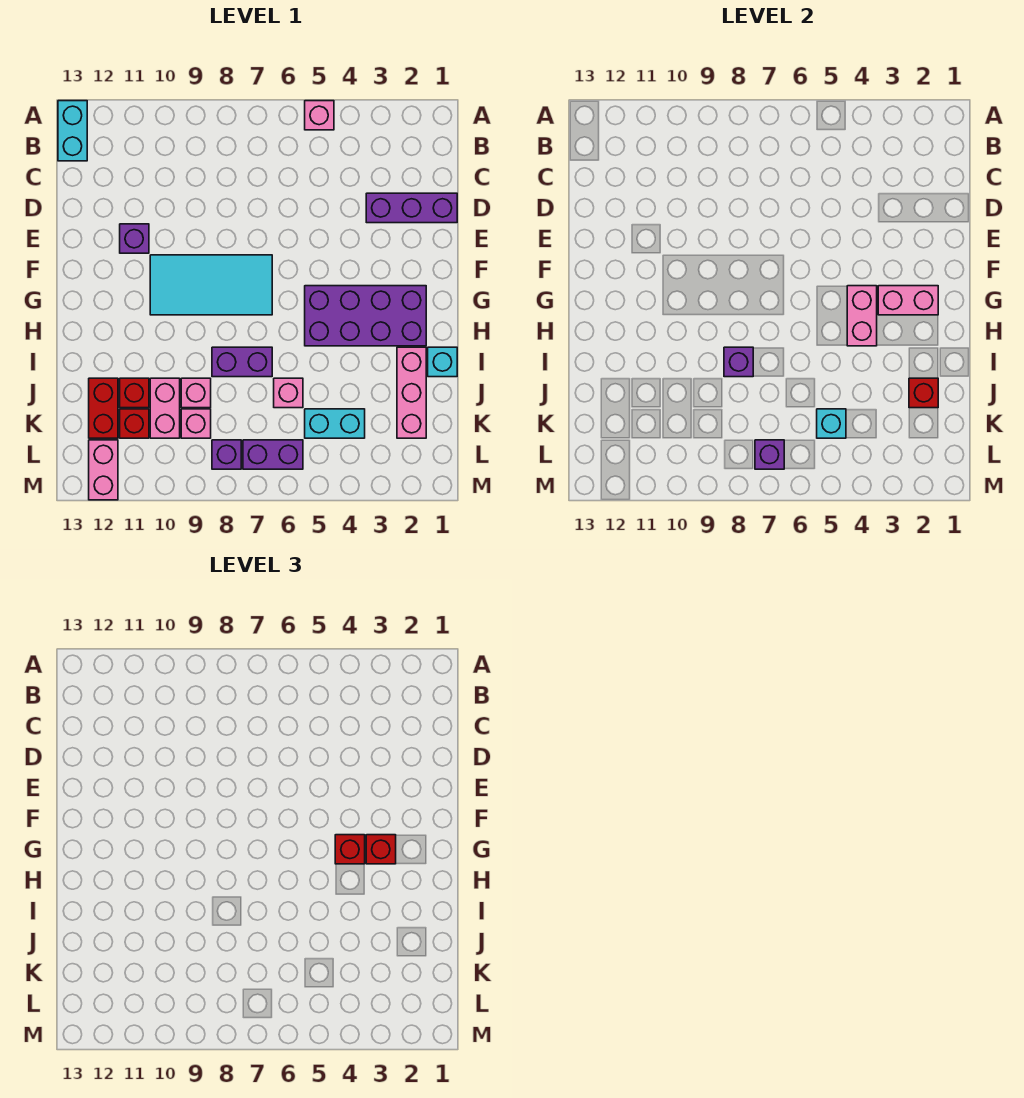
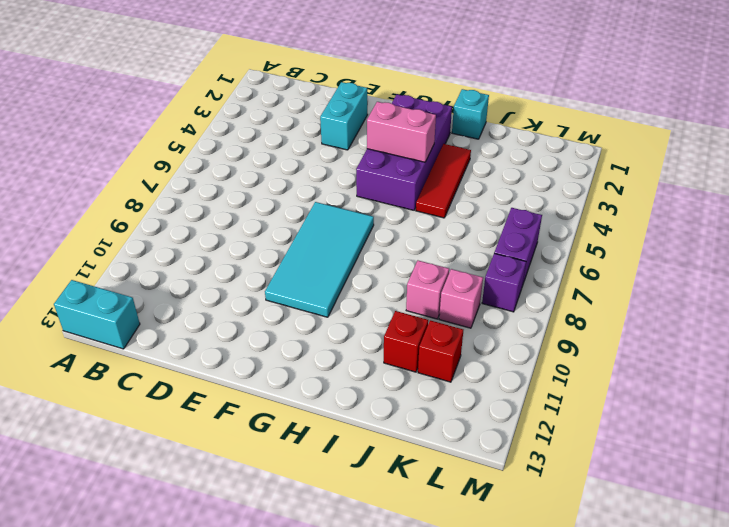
cyan 1x2 brick [320,82,368,150] -> cyan 1x2 brick moved to [305,409,365,438]
red 1x3 tile [416,144,471,218] -> none
none -> pink 1x1 brick [305,101,334,130]
none -> purple 1x3 brick [366,193,457,223]
none -> purple 1x1 brick [120,224,149,253]

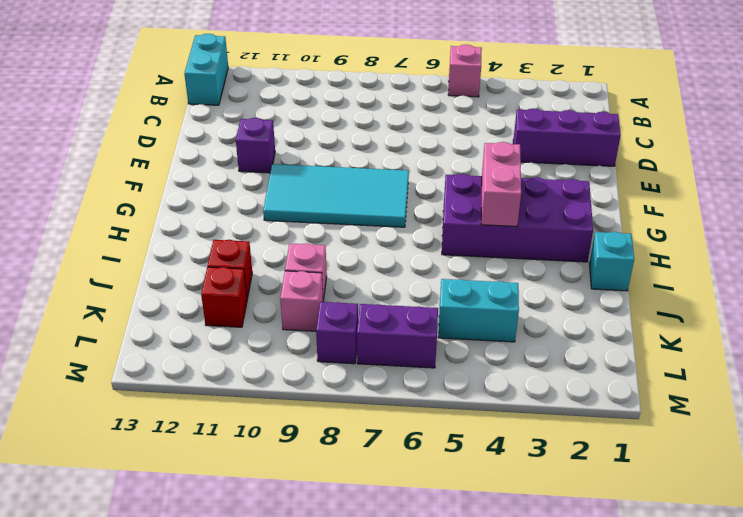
none -> pink 1x3 brick [397,347,426,438]
none -> purple 1x2 brick [212,347,272,377]
none -> pink 1x1 brick [274,378,303,408]

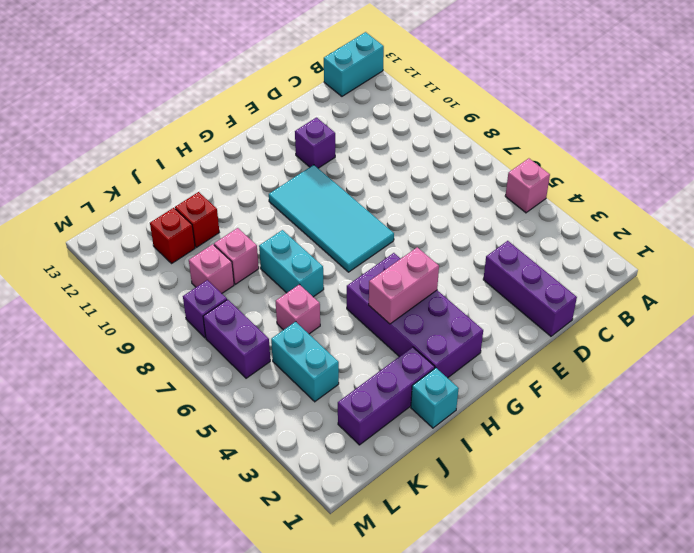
purple 1x3 brick [338,347,435,445] -> pink 1x3 brick [397,347,426,438]
cyan 1x2 brick [259,230,324,297] -> purple 1x2 brick [212,347,272,377]
none -> pink 1x2 brick [150,378,180,438]
none -> red 1x2 brick [89,378,118,438]
none -> pink 1x2 brick [89,440,118,500]

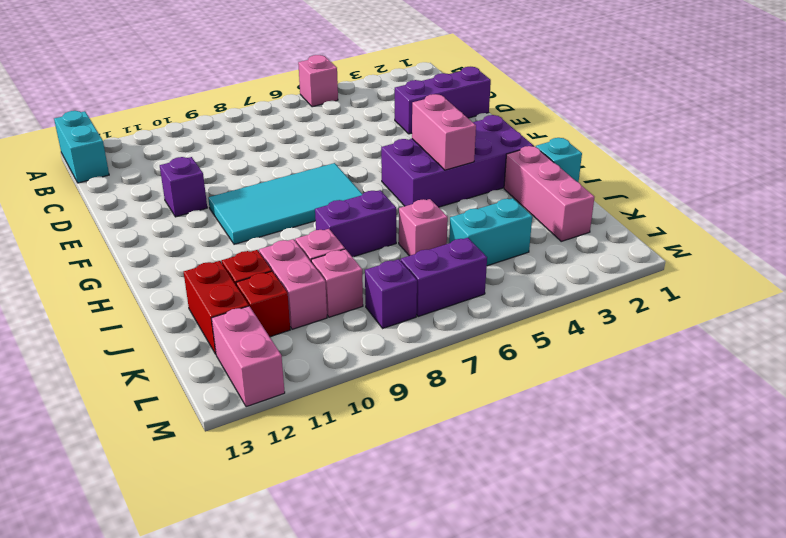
none -> pink 1x2 brick [878,286,938,315]
none -> purple 1x1 brick [724,347,753,377]
none -> red 1x1 brick [909,378,938,408]

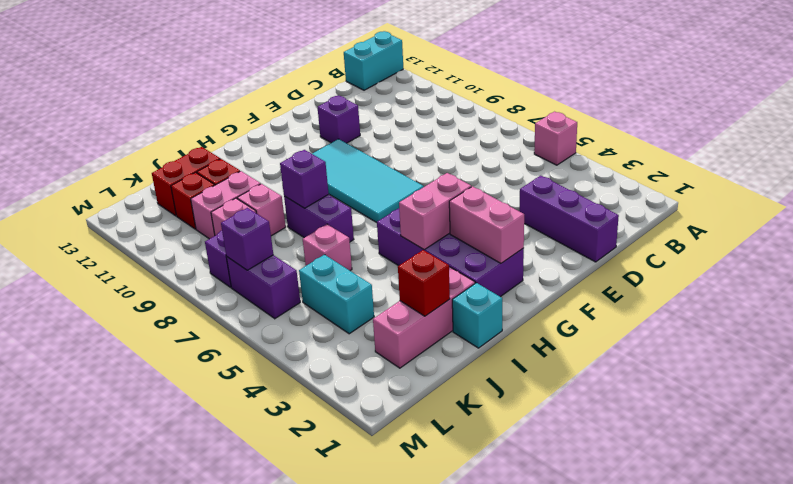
none -> pink 1x2 brick [89,440,118,500]
none -> cyan 1x1 brick [817,409,846,438]
none -> red 1x1 brick [366,835,396,864]

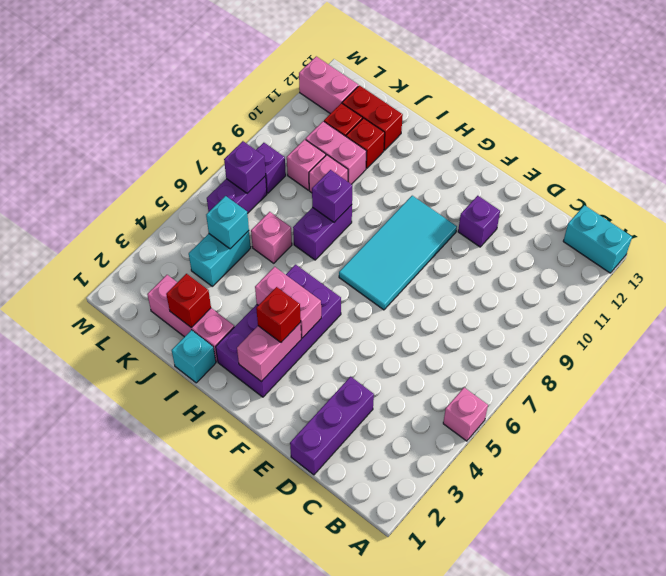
none -> red 1x1 brick [335,835,365,864]

